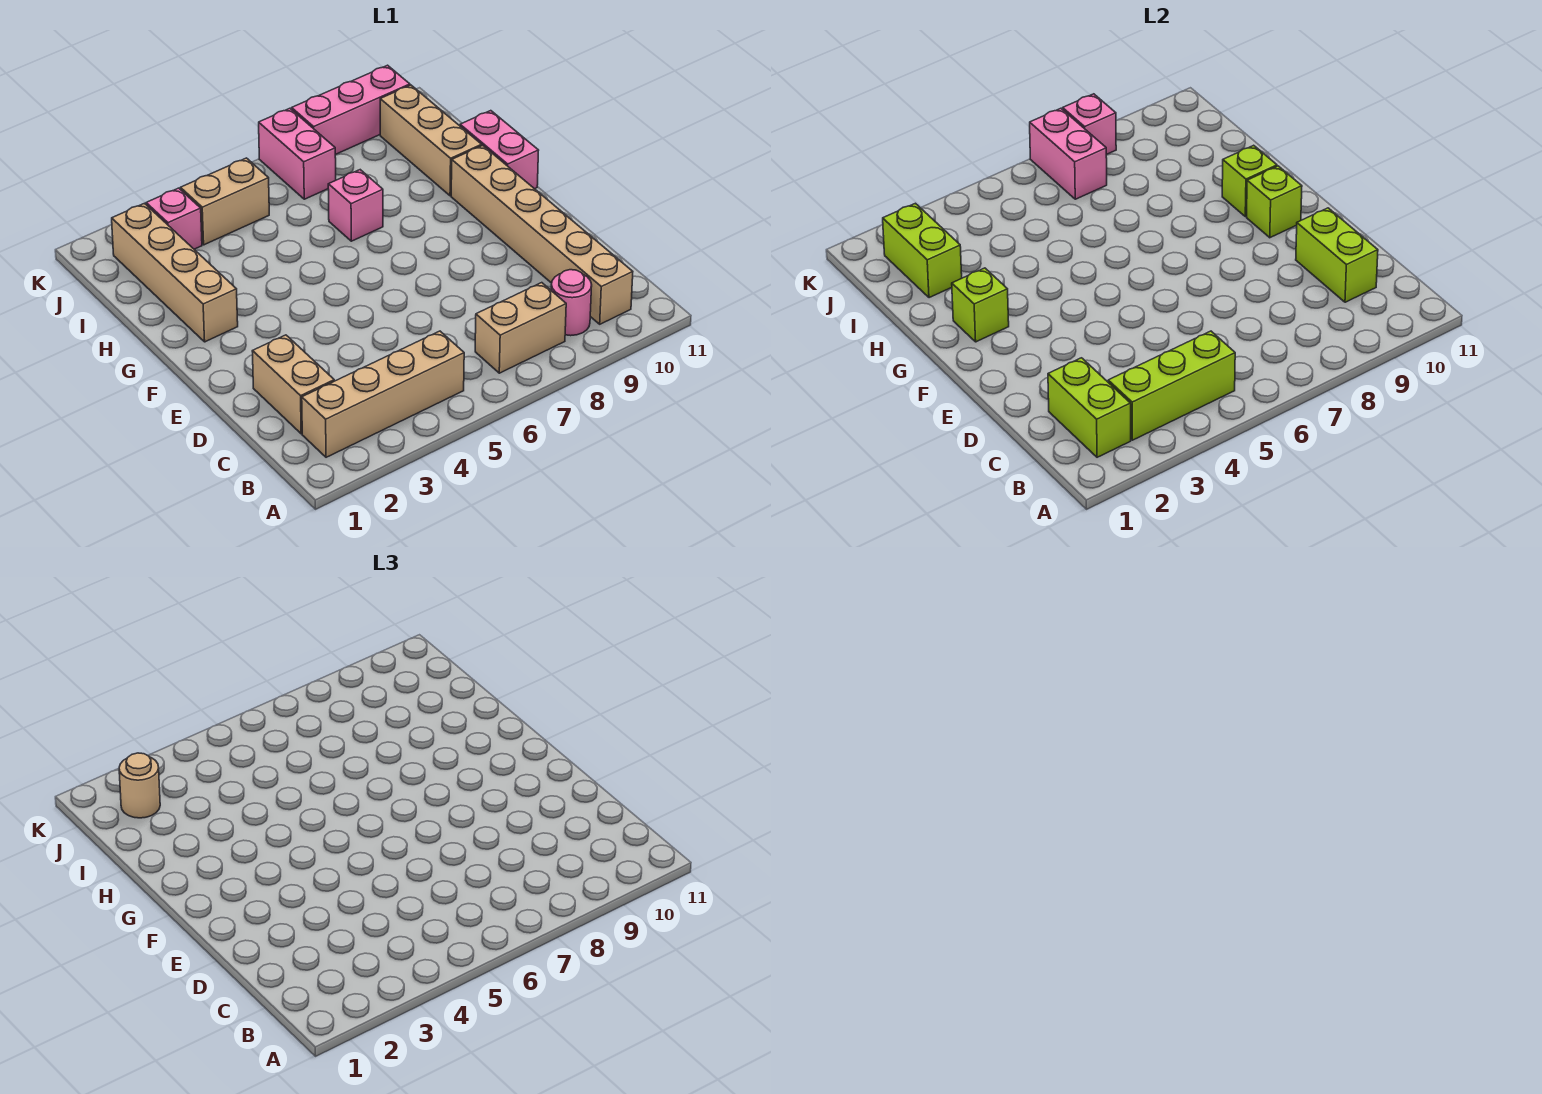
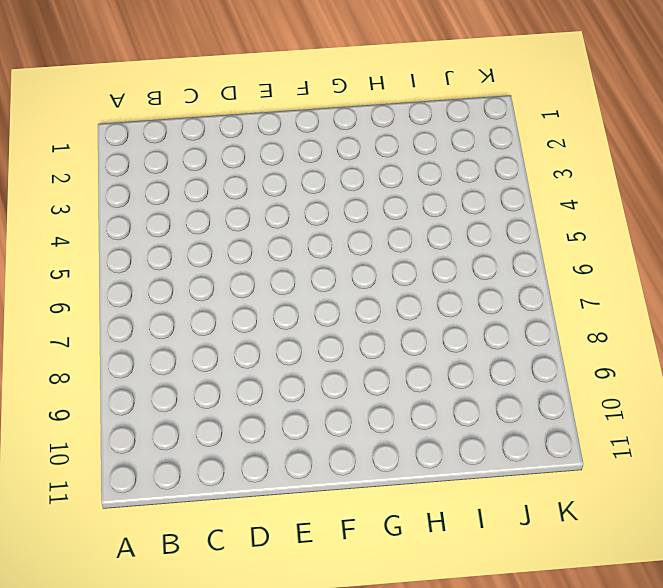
none -> tan 1x4 brick [302,331,464,457]
none -> tan 1x2 brick [475,283,566,373]
none -> pink 1x1 round brick [551,270,592,336]

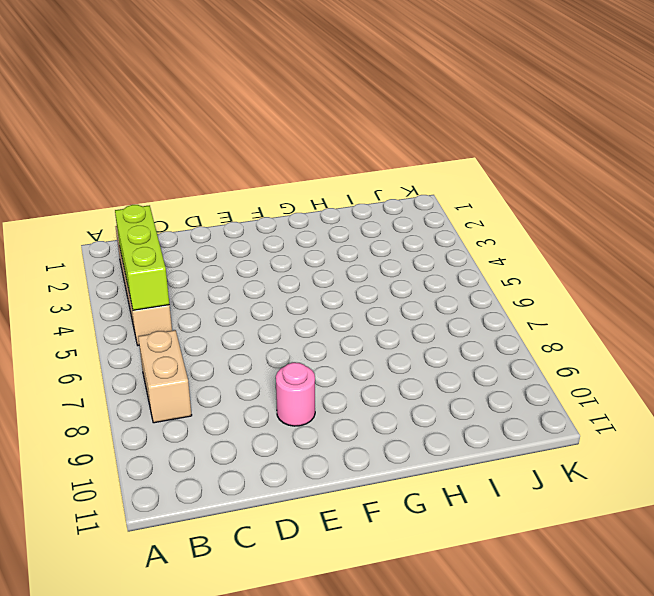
pink 1x1 round brick [276,362,315,426] -> pink 1x1 round brick moved to [551,270,592,336]
none -> tan 1x6 brick [451,145,633,324]
none -> tan 1x2 brick [252,335,334,434]
none -> tan 1x4 brick [112,203,238,342]

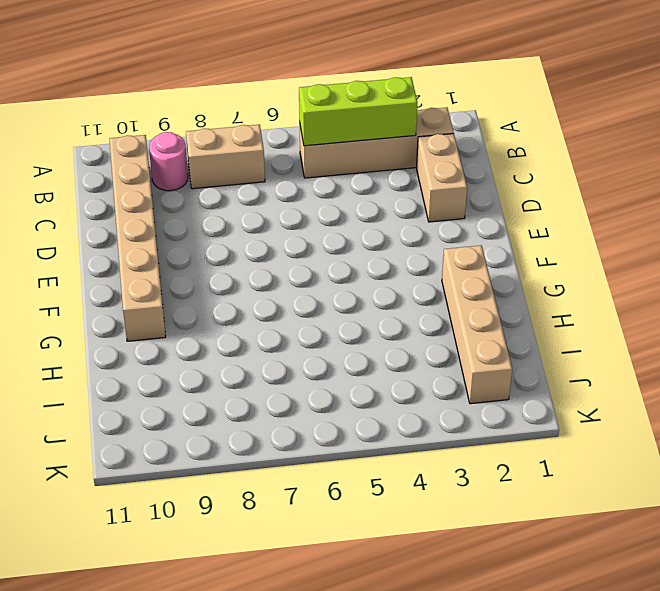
none -> pink 1x2 brick [460,111,539,189]
none -> pink 1x1 brick [328,170,383,241]
none -> tan 1x3 brick [380,85,482,196]

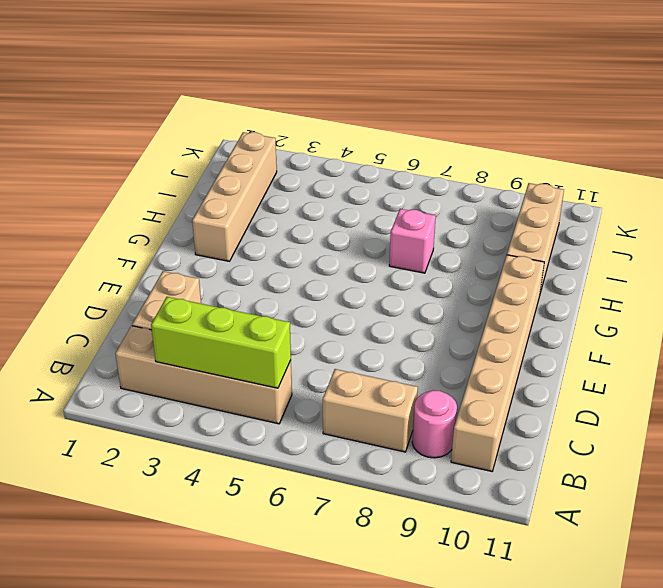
none -> pink 1x2 brick [460,111,539,189]
none -> pink 1x1 brick [146,188,202,249]
none -> tan 1x2 brick [180,158,269,245]

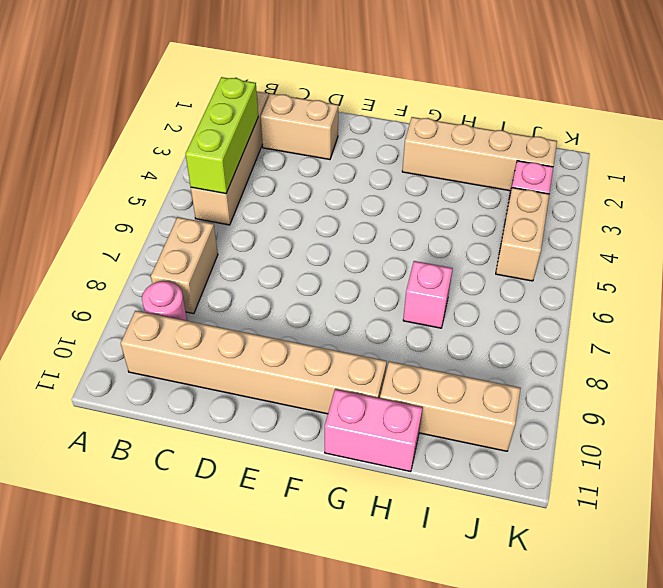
none -> pink 1x2 brick [259,108,336,199]
none -> pink 1x3 brick [292,65,410,155]
none -> lime 1x2 brick [1048,358,1131,457]

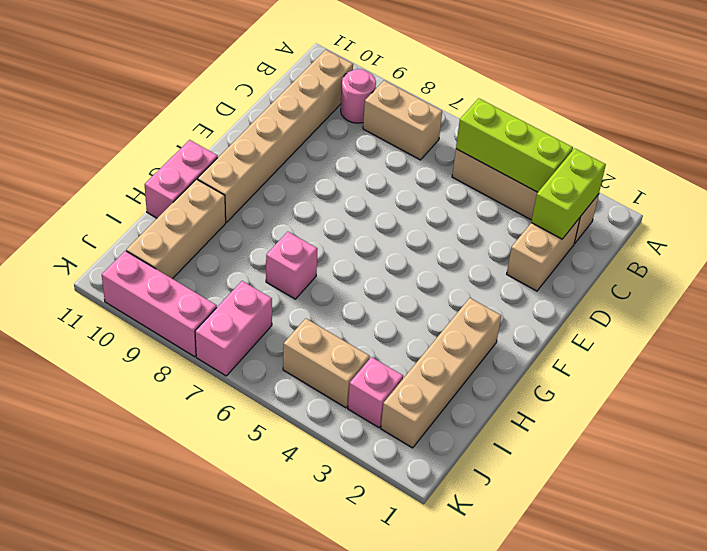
none -> lime 1x2 brick [1296,208,1378,302]
none -> lime 1x1 brick [1247,166,1302,238]
none -> lime 1x1 brick [952,268,1009,342]

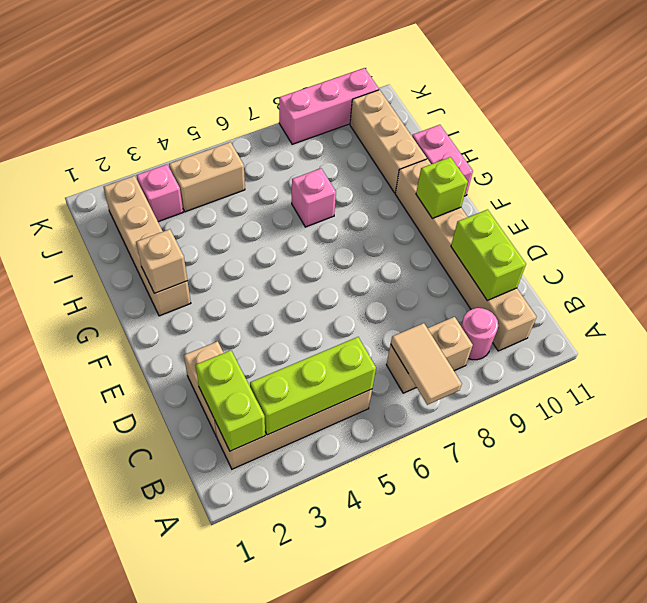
tan 1x2 tile [391,323,462,405] -> none
tan 1x1 brick [136,229,188,293] -> lime 1x1 brick [952,268,1009,342]
none -> pink 1x2 brick [259,108,336,199]
none -> lime 1x1 brick [1222,145,1277,217]
none -> lime 1x2 brick [883,203,962,298]

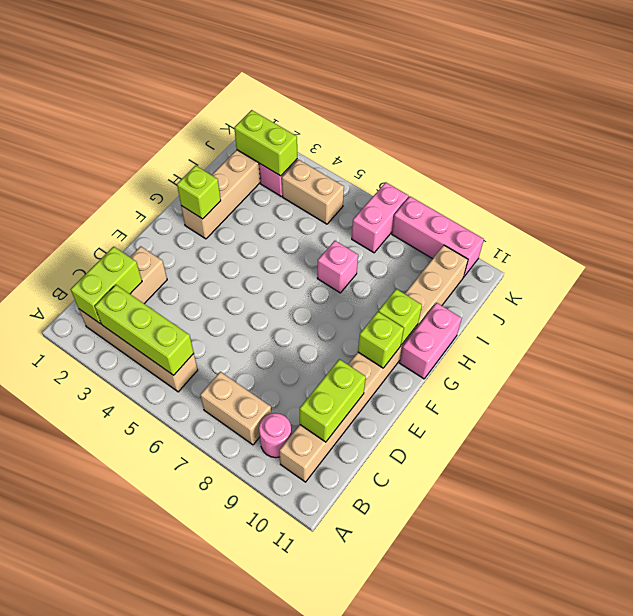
lime 1x2 brick [234,110,297,176] -> lime 1x2 brick turned to [883,203,962,298]
none -> pink 1x2 brick [1030,108,1107,199]
none -> pink 1x1 brick [1063,94,1116,155]
none -> tan 1x1 round brick [119,753,160,818]

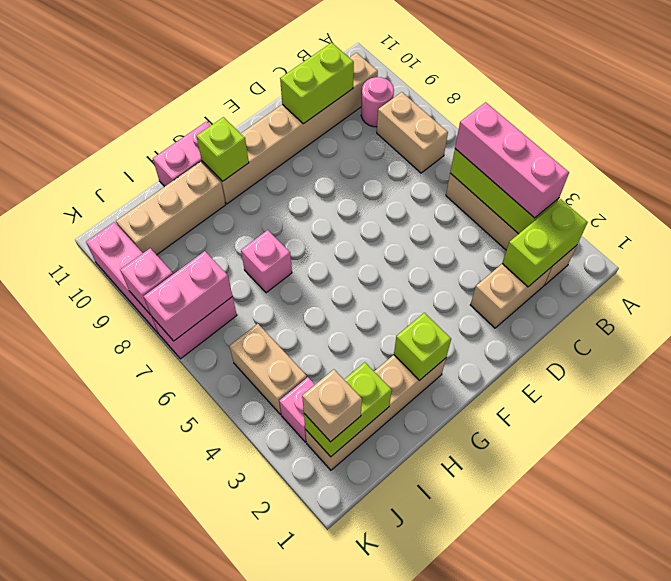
pink 1x3 brick [455,102,569,218] -> none
tan 1x1 brick [302,369,362,442] -> tan 1x1 round brick [119,753,160,818]
none -> lime 1x1 brick [1247,166,1302,238]

